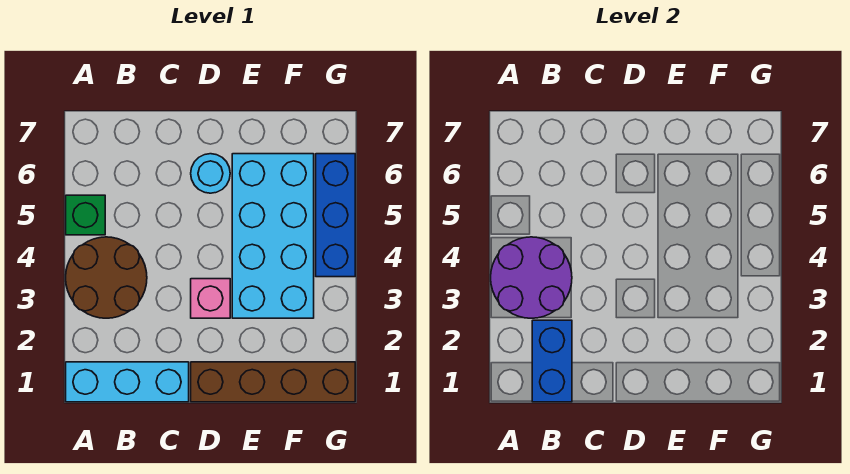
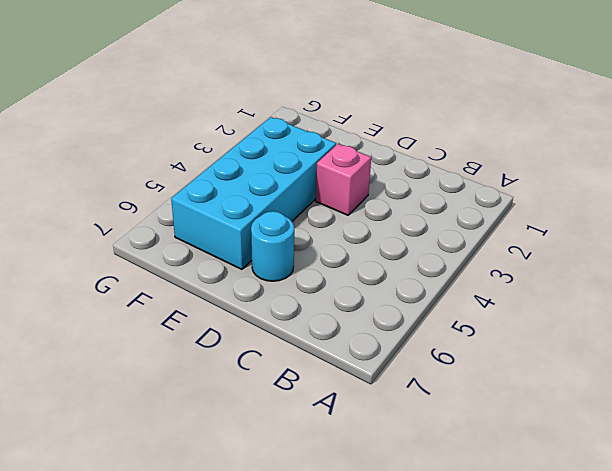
none -> cyan 1x3 brick [66,362,189,402]
none -> brown 2x2 round brick [66,237,147,318]

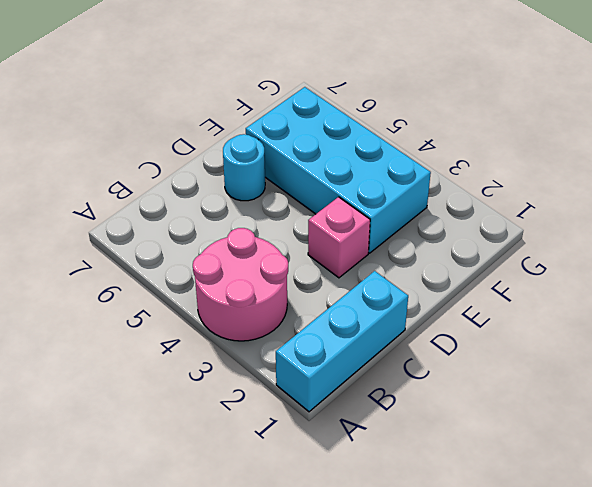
pink 2x2 round brick [193,228,288,341] -> brown 2x2 round brick [66,237,147,318]
none -> green 1x1 brick [66,195,105,235]
none -> brown 1x4 brick [191,362,355,402]

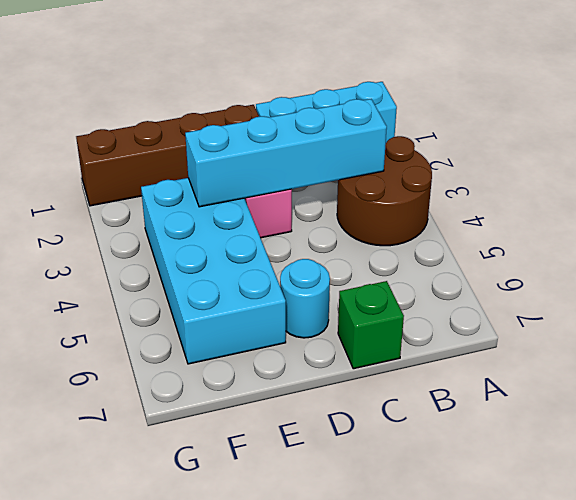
cyan 1x4 brick [185,99,387,207] -> purple 2x2 round brick [491,237,572,318]
green 1x1 brick [338,281,404,369] -> green 1x1 brick moved to [66,195,105,235]
none -> blue 1x3 brick [316,154,355,277]
none -> blue 1x2 brick [532,320,572,402]

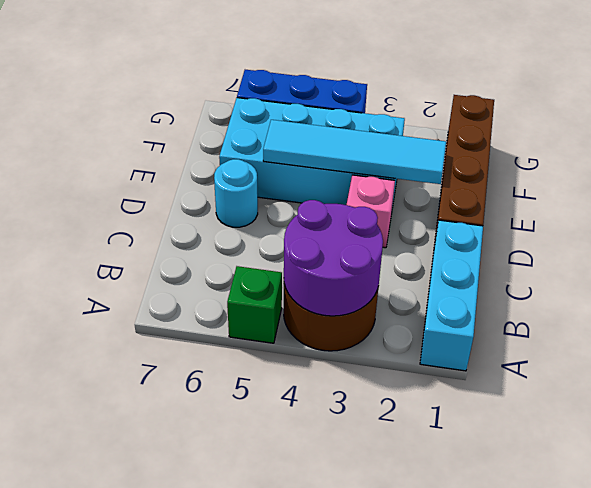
cyan 1x4 tile [263,120,446,184] -> none
none -> blue 1x2 brick [532,320,572,402]

